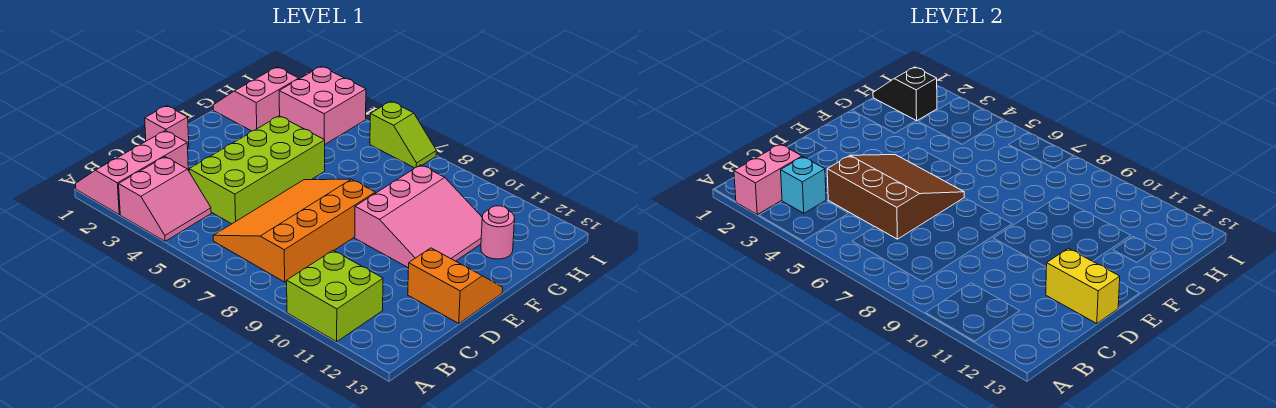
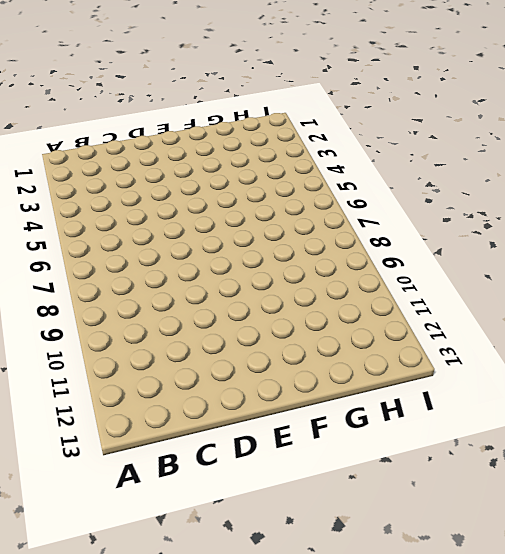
none -> pink 2x3 slope [76,130,188,214]
none -> pink 2x2 slope [119,157,211,241]
none -> lime 2x2 brick [287,250,383,342]

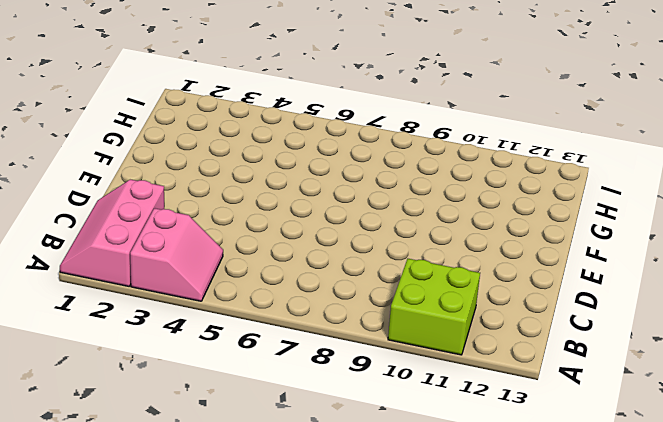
none -> orange 3x4 slope [213,179,375,282]
none -> lime 2x4 brick [189,116,325,224]
none -> pink 1x1 brick [145,106,189,149]

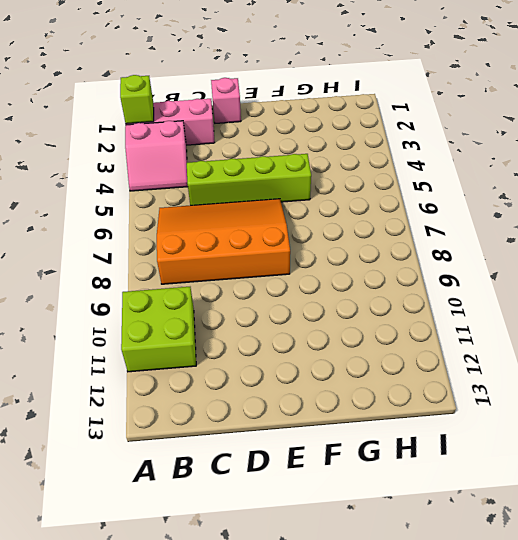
lime 1x1 brick [120,75,154,124] -> pink 1x2 brick [734,144,802,214]
lime 1x4 brick [187,154,311,205] -> lime 2x4 brick [189,116,325,224]
none -> orange 2x2 slope [408,248,503,324]
none -> pink 3x3 slope [355,165,482,268]
none -> pink 2x2 slope [213,67,299,131]

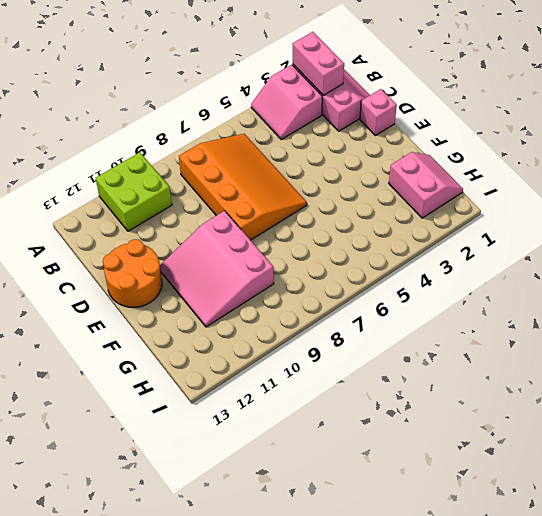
orange 2x2 round brick [103,239,162,307] -> orange 2x2 slope [408,248,503,324]
none -> lime 2x4 brick [189,116,325,224]
none -> pink 1x1 round brick [481,206,515,259]
none -> pink 2x2 brick [279,66,366,144]

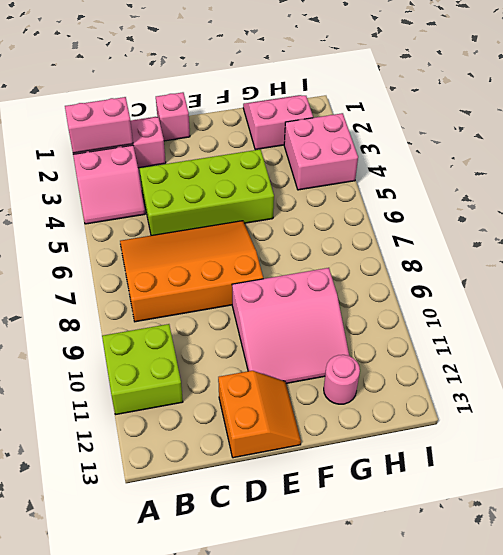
none -> lime 1x2 slope [370,101,436,168]
none -> cyan 1x1 brick [781,157,826,213]
none -> brown 3x3 slope [827,155,964,239]

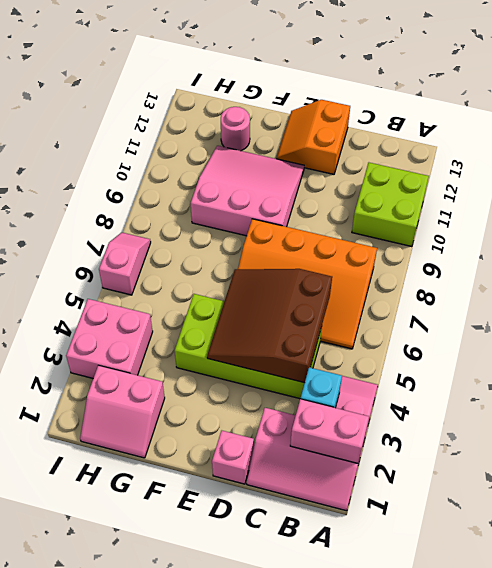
pink 1x2 slope [99,232,151,295] -> lime 1x2 slope [370,101,436,168]
none -> yellow 1x2 brick [1046,248,1120,324]
none -> black 1x2 slope [873,67,937,121]

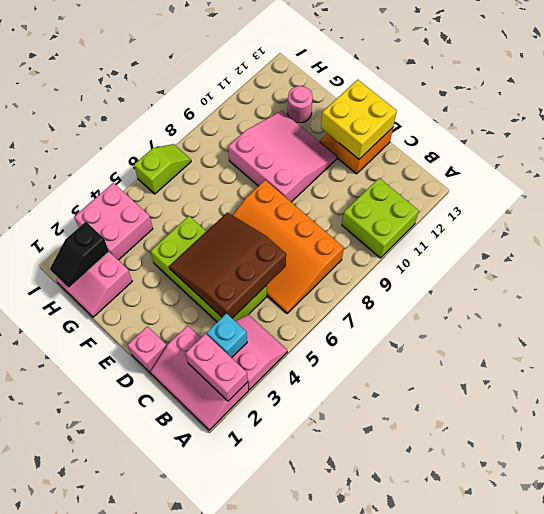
yellow 2x2 brick [321,80,397,159] -> yellow 1x2 brick [1046,248,1120,324]

